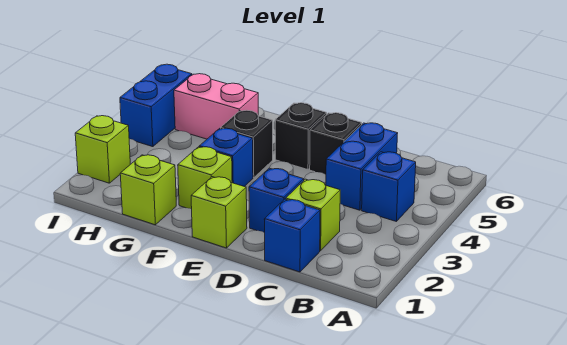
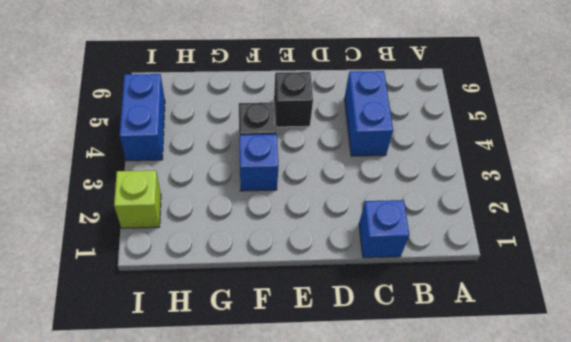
none -> blue 1x1 brick [362,152,416,222]
none -> lime 1x1 brick [286,179,340,251]
none -> blue 1x1 brick [249,168,304,233]

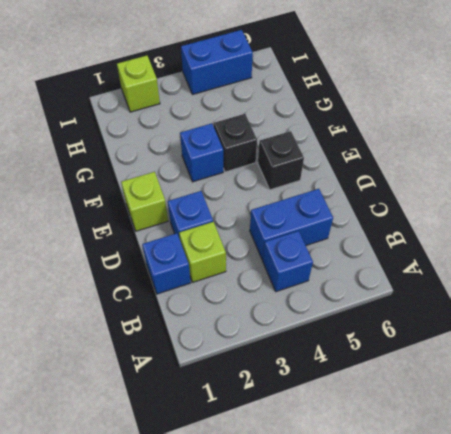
none -> black 1x1 brick [310,113,362,174]
none -> lime 1x1 brick [178,147,232,209]
none -> lime 1x1 brick [120,155,176,225]

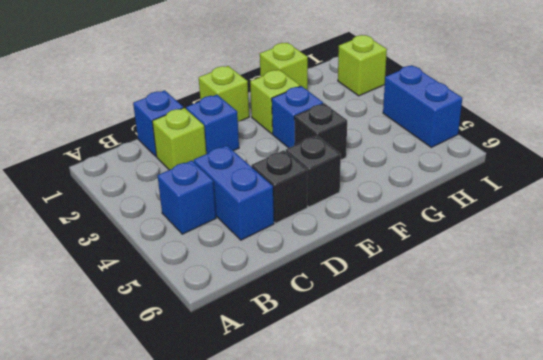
none -> pink 1x2 brick [174,74,258,139]

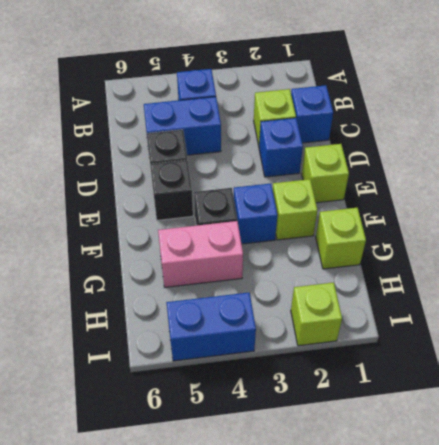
pink 1x2 brick [158,221,243,287] -> pink 1x2 brick turned to [174,74,258,139]

